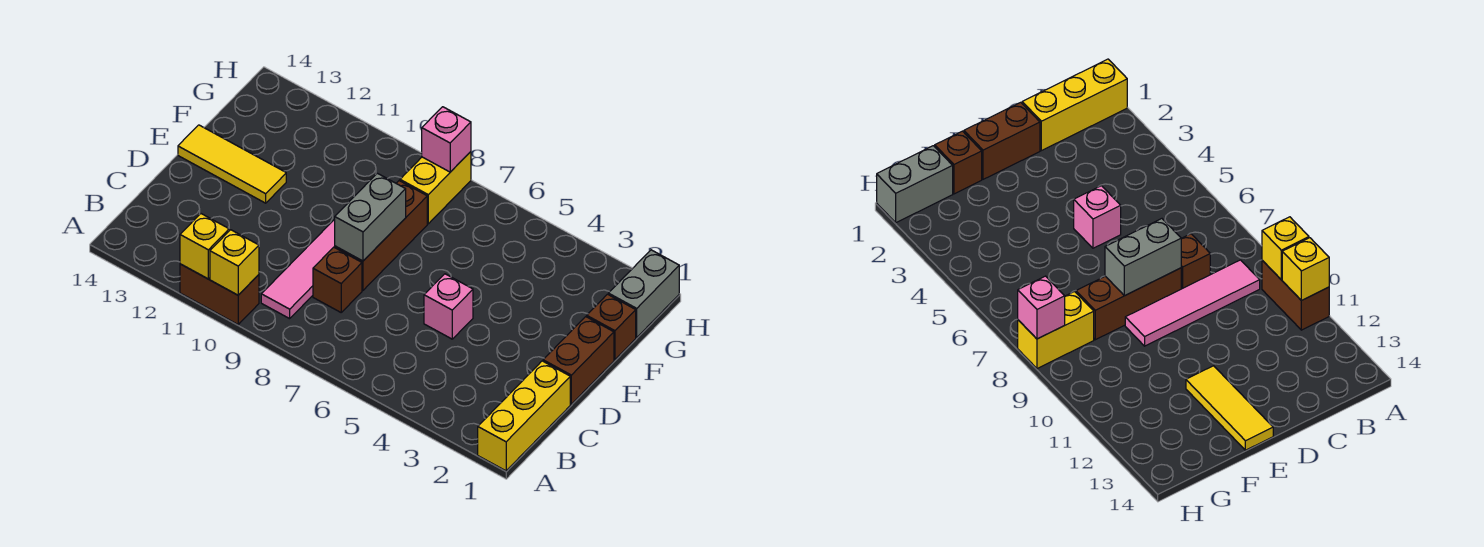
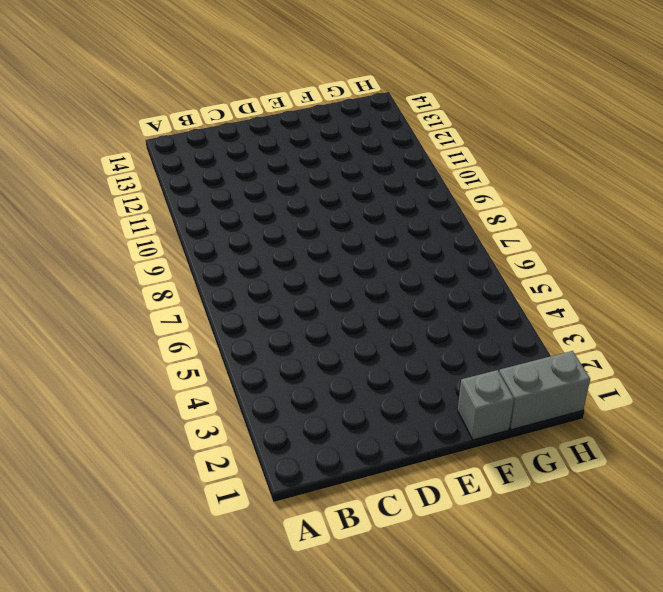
grey 1x1 brick [458,370,514,440] -> brown 1x1 brick [587,294,636,360]
none -> yellow 1x3 brick [478,361,570,471]
none -> brown 1x2 brick [180,264,259,324]
none -> pink 1x4 tile [261,219,335,319]

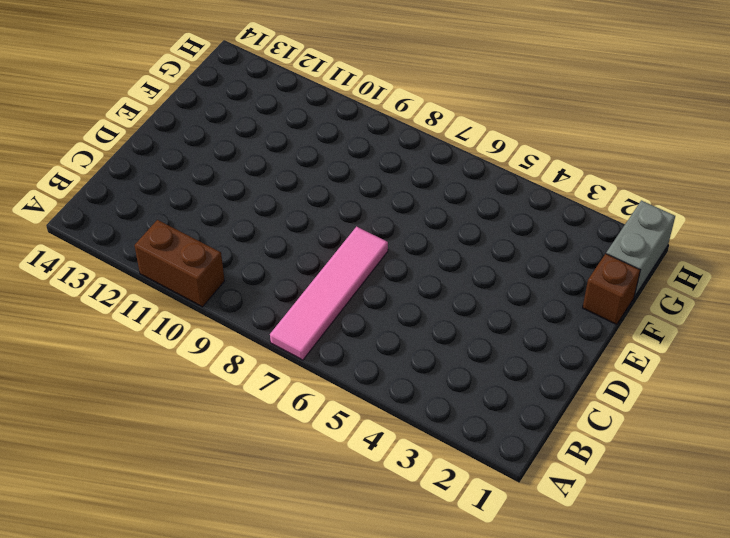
pink 1x4 tile [270,227,388,360] -> pink 1x4 tile moved to [261,219,335,319]
none -> yellow 1x3 brick [478,361,570,471]
none -> brown 1x1 brick [313,247,362,312]
none -> brown 1x2 brick [543,317,614,404]

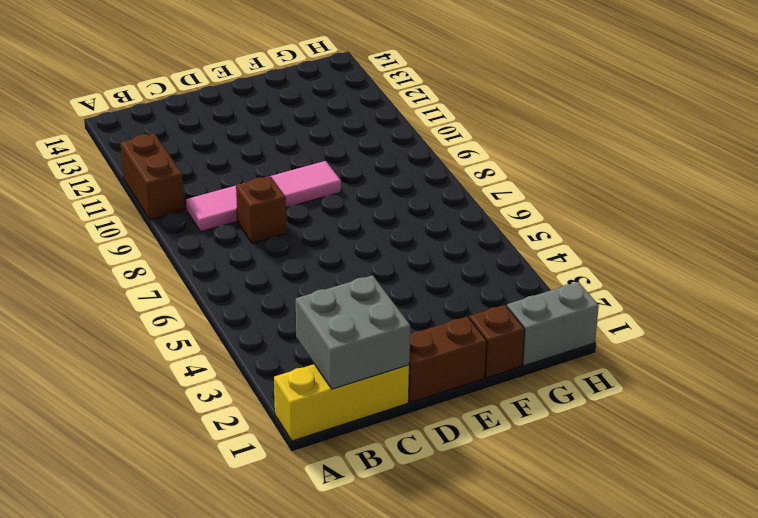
grey 2x2 brick [296,275,410,389] -> none
none -> pink 1x1 brick [424,274,473,339]
none -> brown 1x3 brick [335,181,427,290]
none -> yellow 1x3 tile [178,125,286,203]

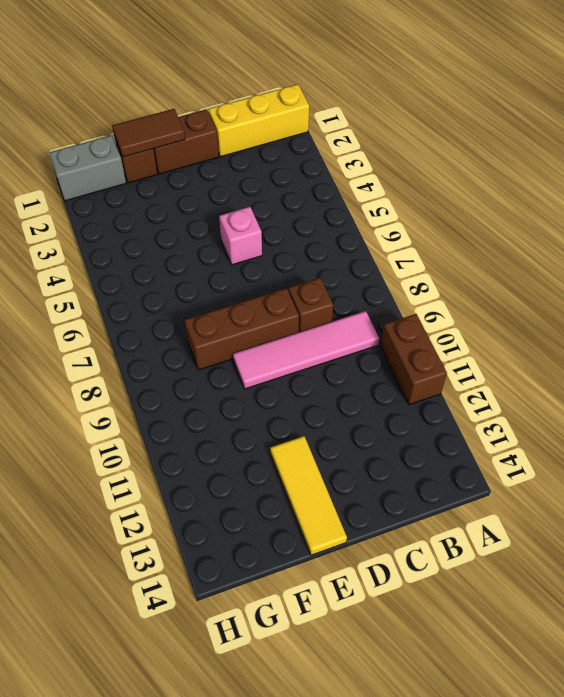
brown 1x2 tile [112,109,185,157] -> none
none -> yellow 1x2 brick [400,152,471,224]
none -> yellow 1x1 brick [210,230,259,295]
none -> yellow 1x1 brick [180,214,229,279]

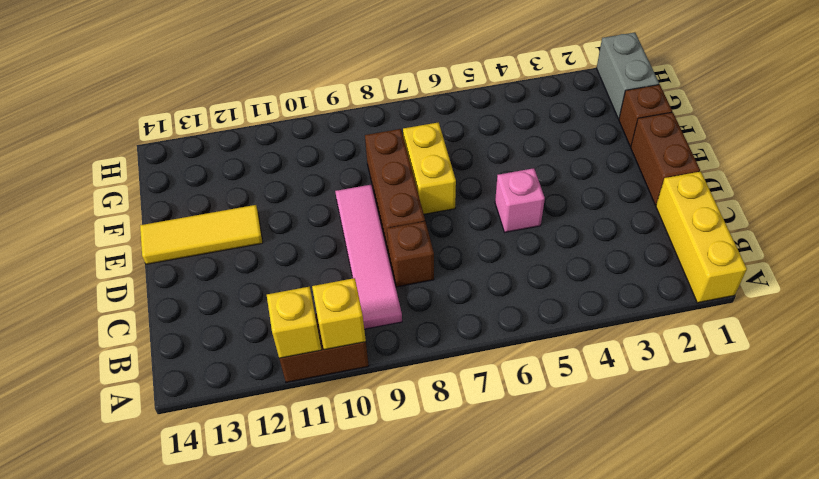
yellow 1x2 brick [403,122,456,214] -> yellow 1x2 brick moved to [400,152,471,224]
none -> grey 1x2 brick [335,173,406,261]
none -> pink 1x1 brick [422,107,471,172]

